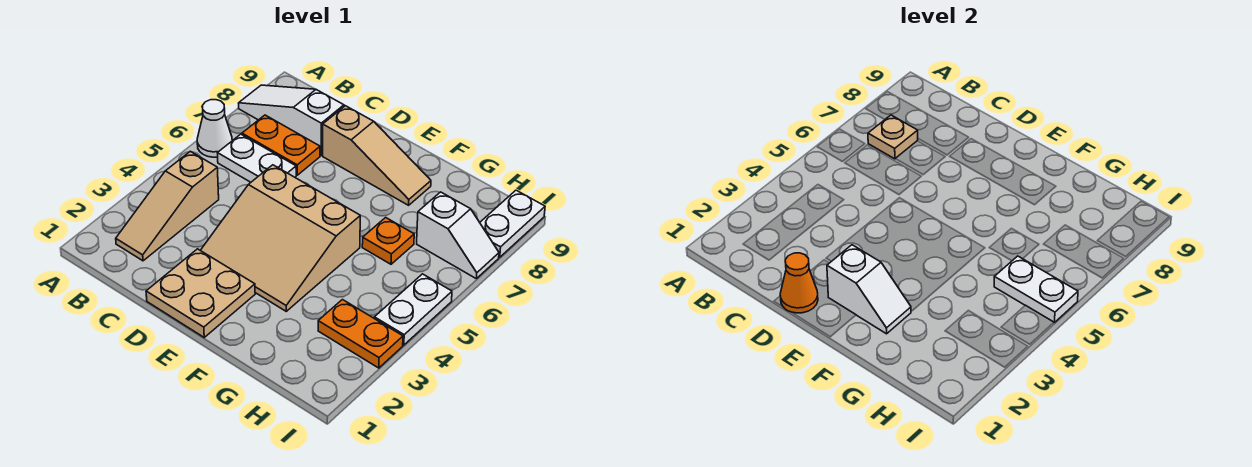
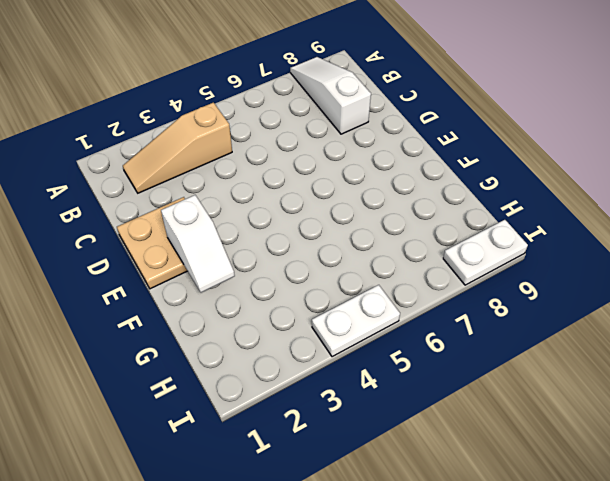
none -> white 1x1 cone [197,100,232,157]
none -> white 1x2 plate [218,134,296,182]
none -> orange 1x2 plate [242,115,320,175]

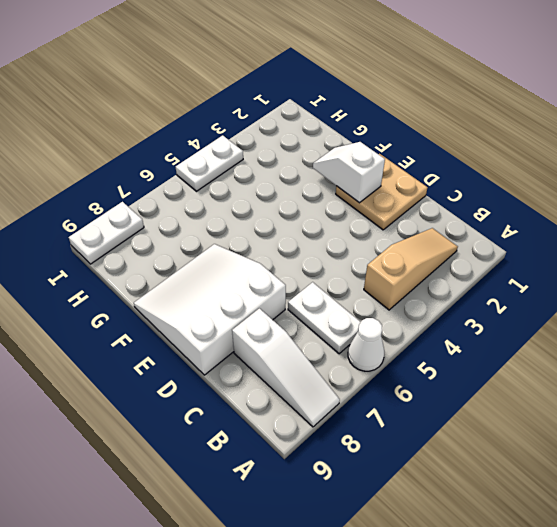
white 3x3 slope [134,244,286,375] -> tan 1x3 slope [323,106,431,205]
none -> orange 1x2 plate [242,115,320,175]
none -> tan 3x3 slope [200,165,360,311]
none -> orange 1x1 plate [362,218,414,264]

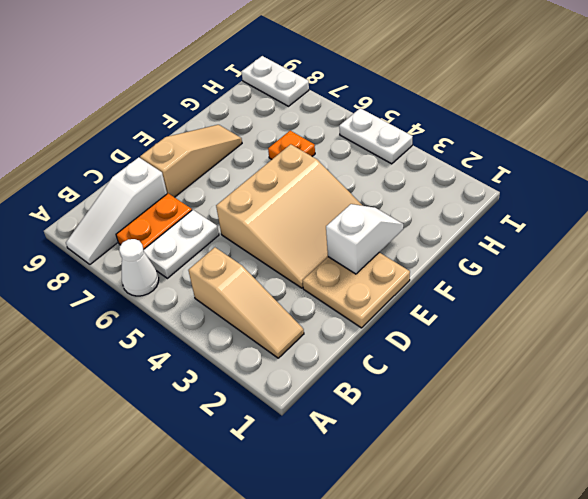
none -> orange 1x2 plate [318,300,403,368]
none -> white 1x2 slope [417,192,499,279]
none -> tan 1x1 plate [868,115,918,159]

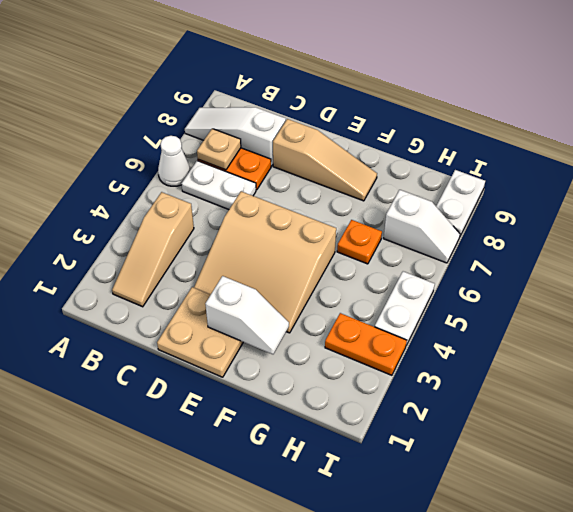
none -> orange 1x1 cone [780,253,818,313]
none -> white 1x2 plate [994,256,1078,322]

